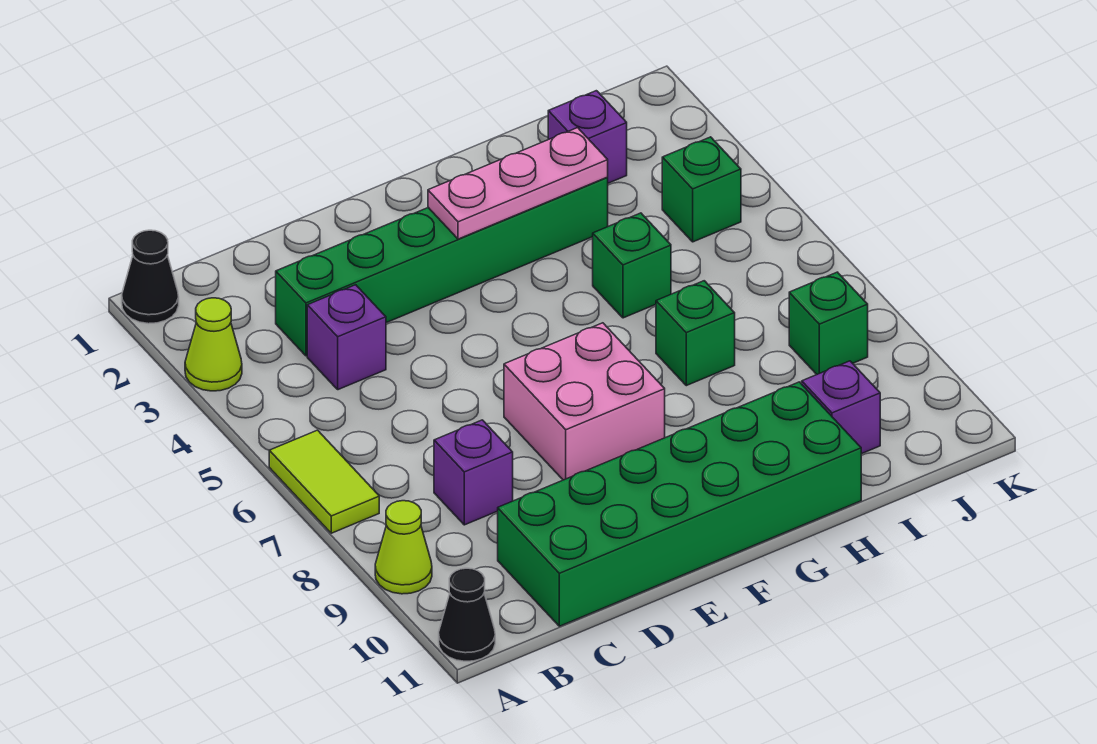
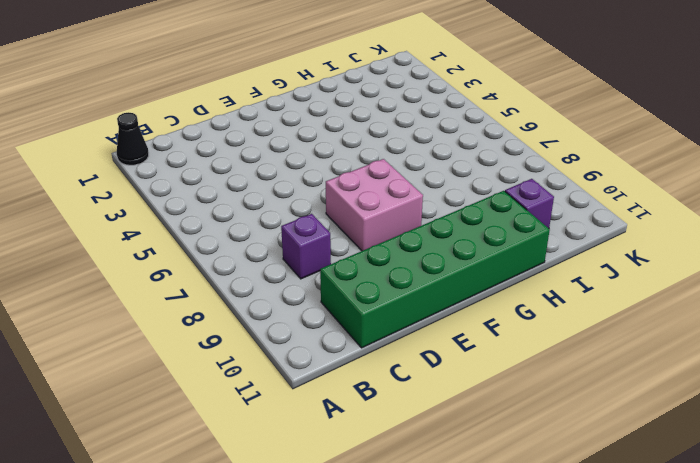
none -> lime 1x1 cone [185,298,242,391]
none -> lime 1x2 tile [269,430,379,533]
none -> lime 1x1 cone [375,501,432,594]

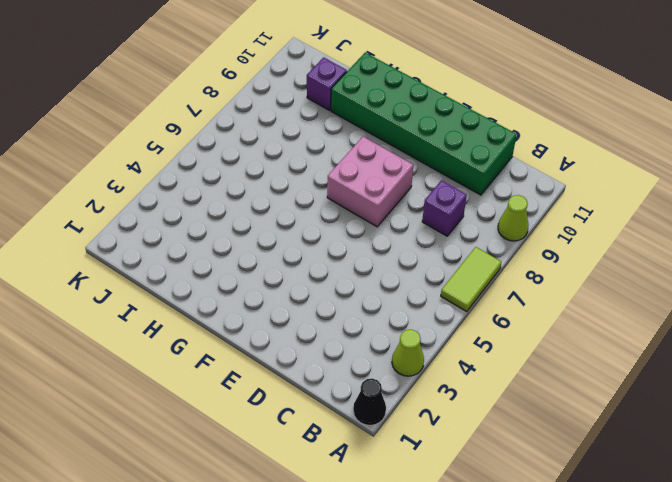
none -> black 1x1 cone [439,568,495,661]
none -> green 1x6 brick [276,178,608,356]
none -> purple 1x1 brick [307,285,386,390]

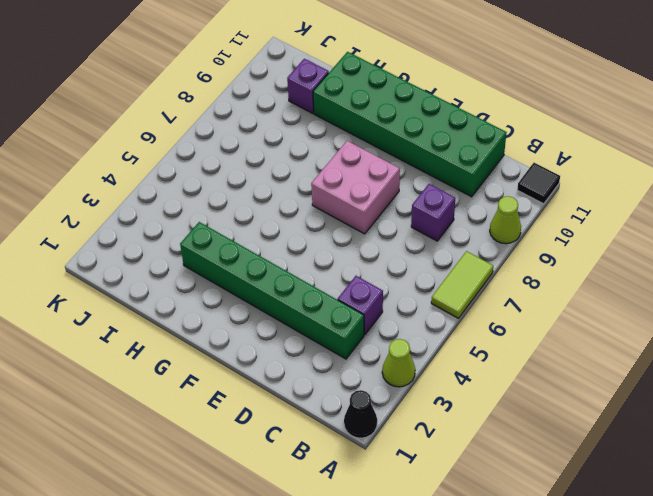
black 1x1 tile [517,163,560,204] -> black 1x1 cone [439,568,495,661]
none -> green 1x1 brick [593,213,671,318]
none -> green 1x1 brick [656,281,735,386]
none -> purple 1x1 brick [548,91,627,183]

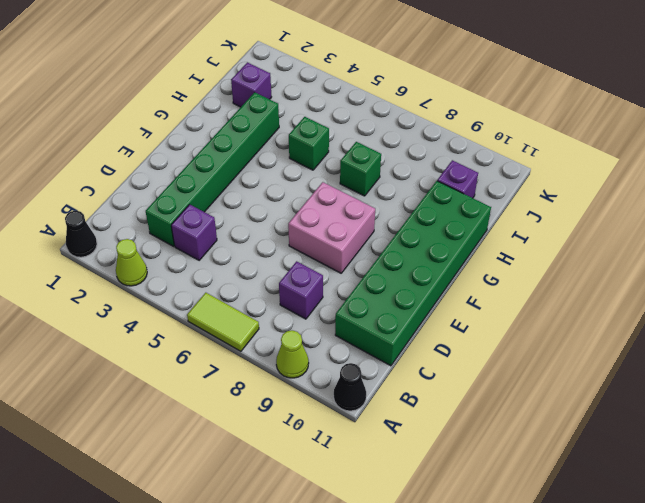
none -> green 1x1 brick [662,137,741,242]
none -> green 1x1 brick [789,272,868,374]
none -> pink 1x3 plate [428,128,608,239]

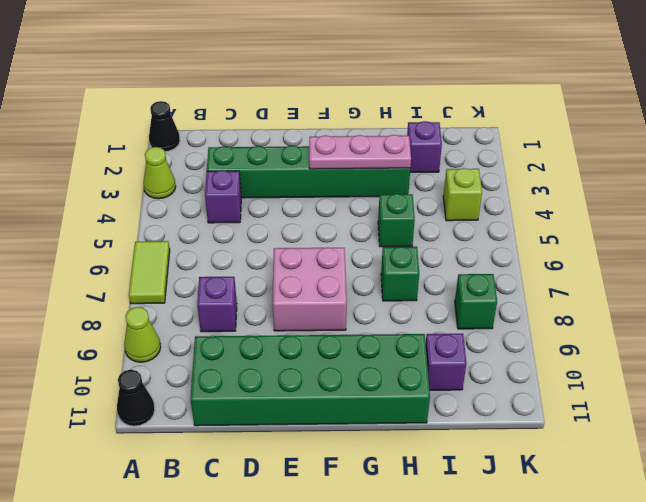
lime 1x1 brick [443,168,482,221] -> green 1x1 brick [662,137,741,242]

